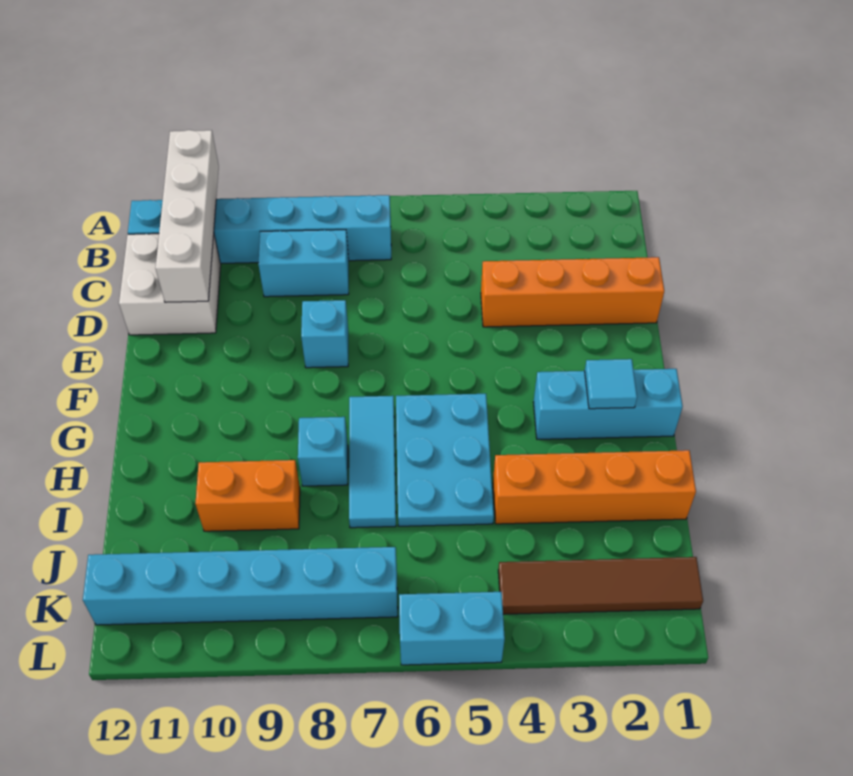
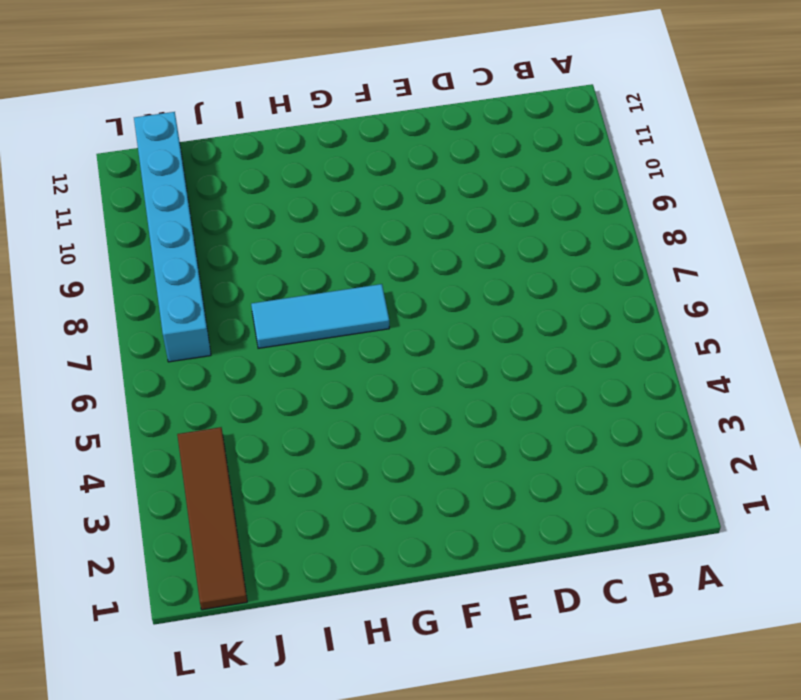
none -> cyan 1x6 brick [128,195,391,263]
none -> cyan 1x2 brick [258,230,349,297]
none -> white 2x2 brick [119,234,221,335]

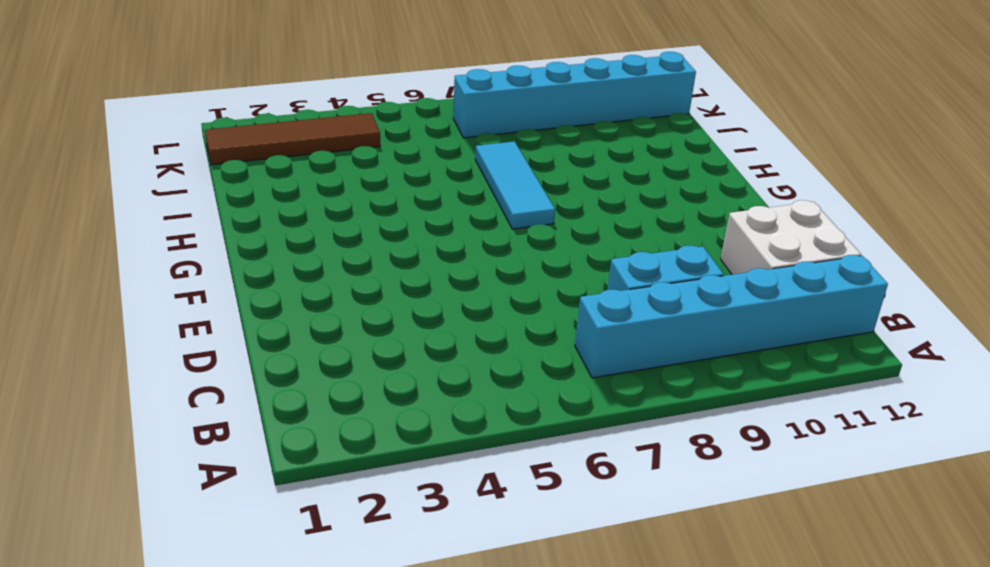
none -> orange 1x4 brick [481,257,664,327]
none -> cyan 1x1 brick [301,300,348,368]
none -> cyan 1x3 brick [533,369,683,439]

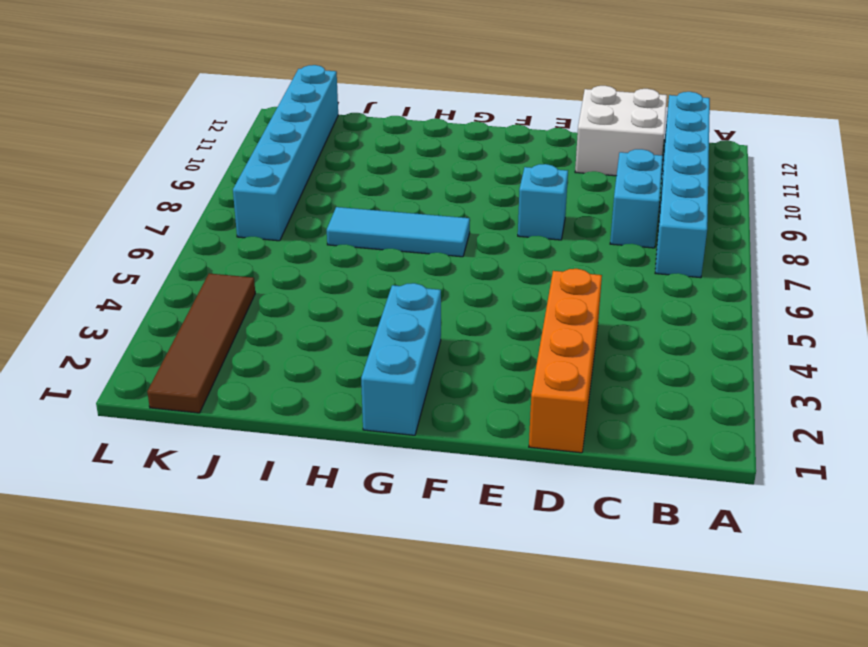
none -> cyan 2x3 plate [396,394,494,526]
none -> cyan 1x1 brick [298,417,348,486]
none -> orange 1x4 brick [493,450,696,524]

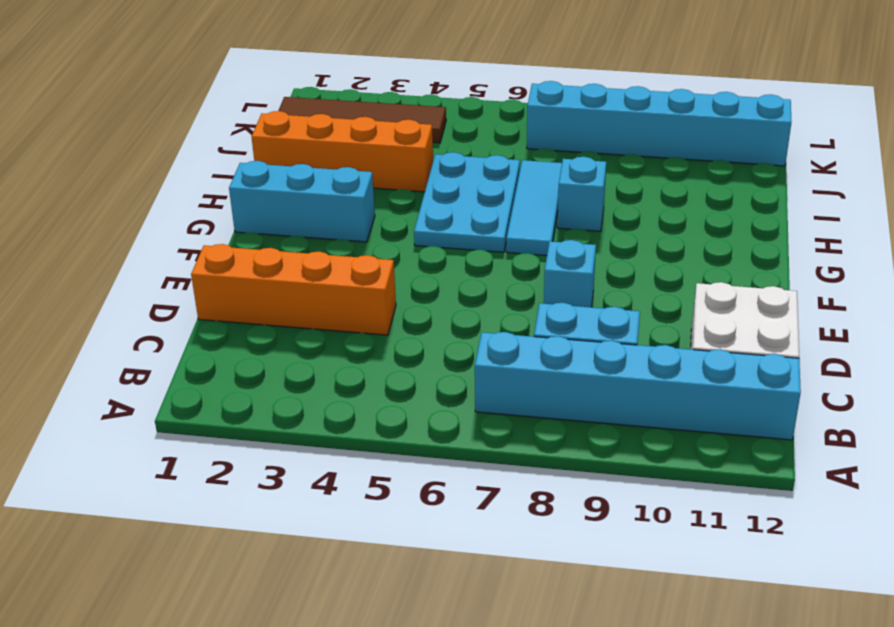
none -> orange 1x2 brick [195,460,300,531]
none -> cyan 1x2 brick [399,592,505,665]
none -> white 1x4 brick [156,130,219,302]

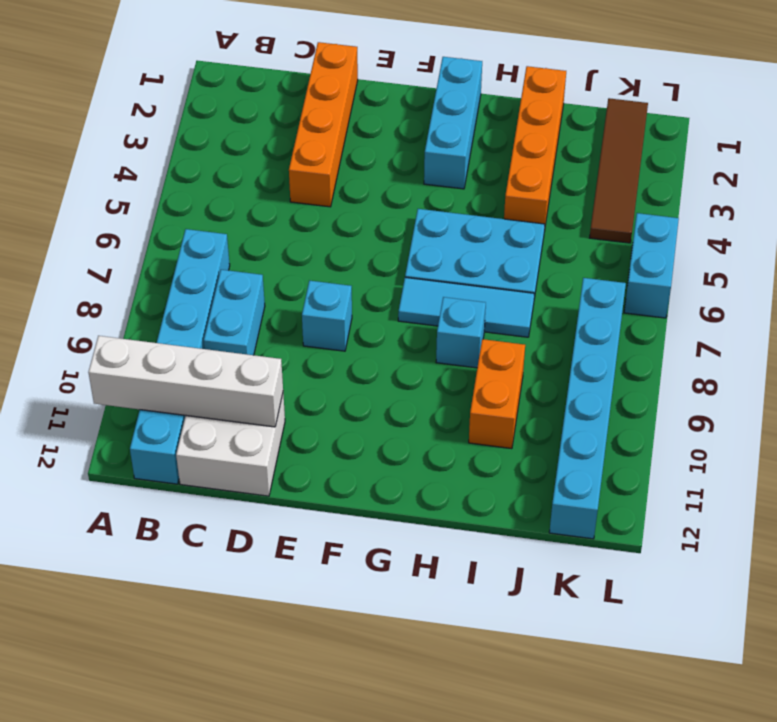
none -> cyan 1x1 tile [585,359,637,409]

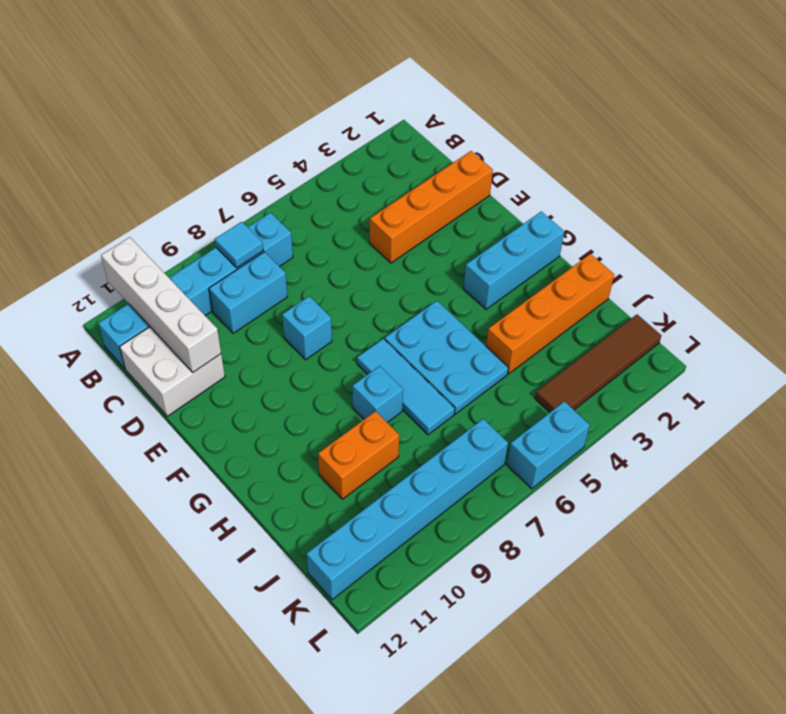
cyan 1x1 tile [215,222,263,268] -> cyan 1x1 tile moved to [585,359,637,409]

